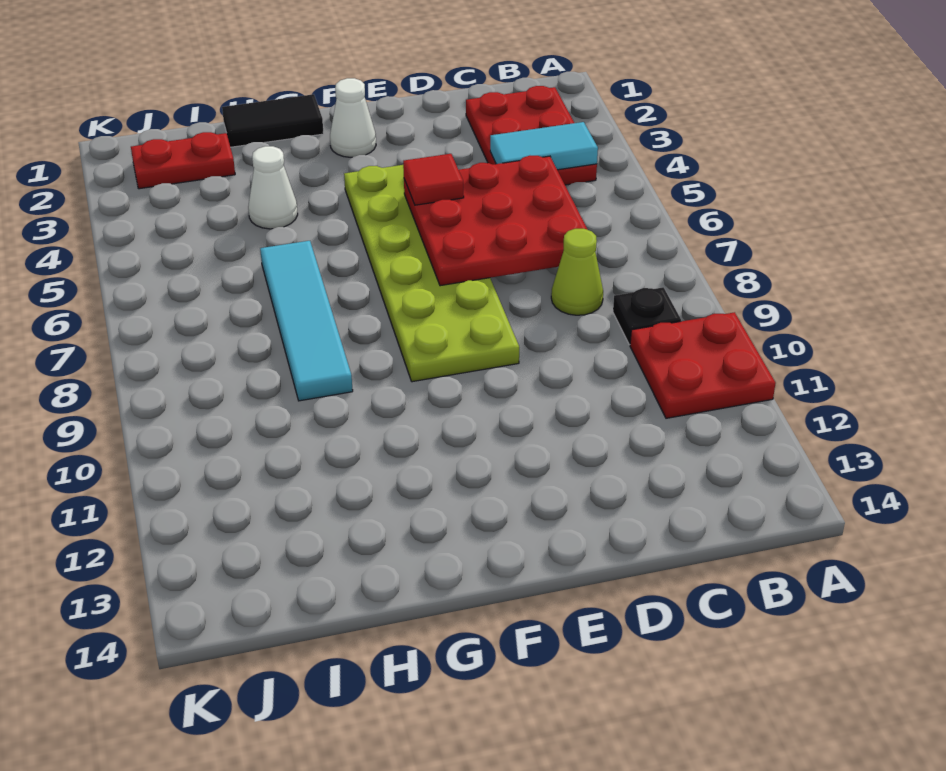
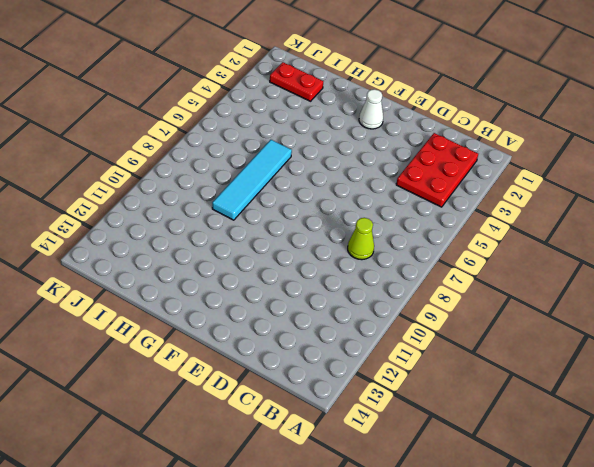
none -> red 2x2 plate [630,312,776,418]
none -> black 1x1 plate [613,287,681,345]
none -> lime 2x6 plate [344,165,519,382]

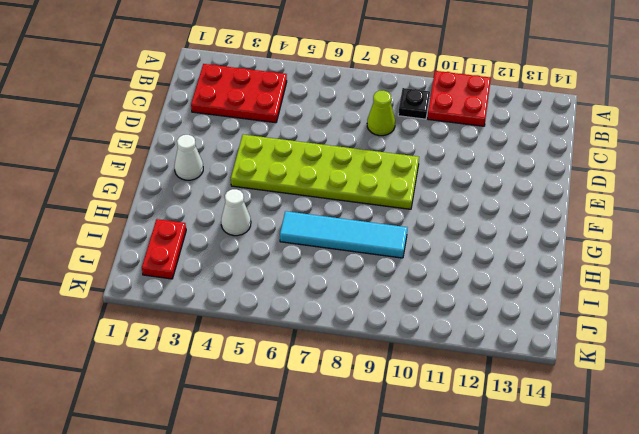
none -> black 1x2 tile [222,94,324,147]
none -> cyan 1x2 tile [490,122,598,170]
none -> red 3x3 plate [404,156,587,286]

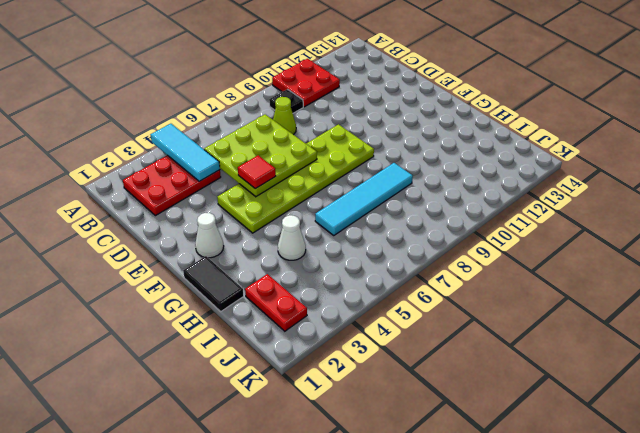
cyan 1x3 tile [151,124,220,181] -> cyan 1x2 tile [490,122,598,170]
lime 3x3 plate [204,114,317,197] -> red 3x3 plate [404,156,587,286]

